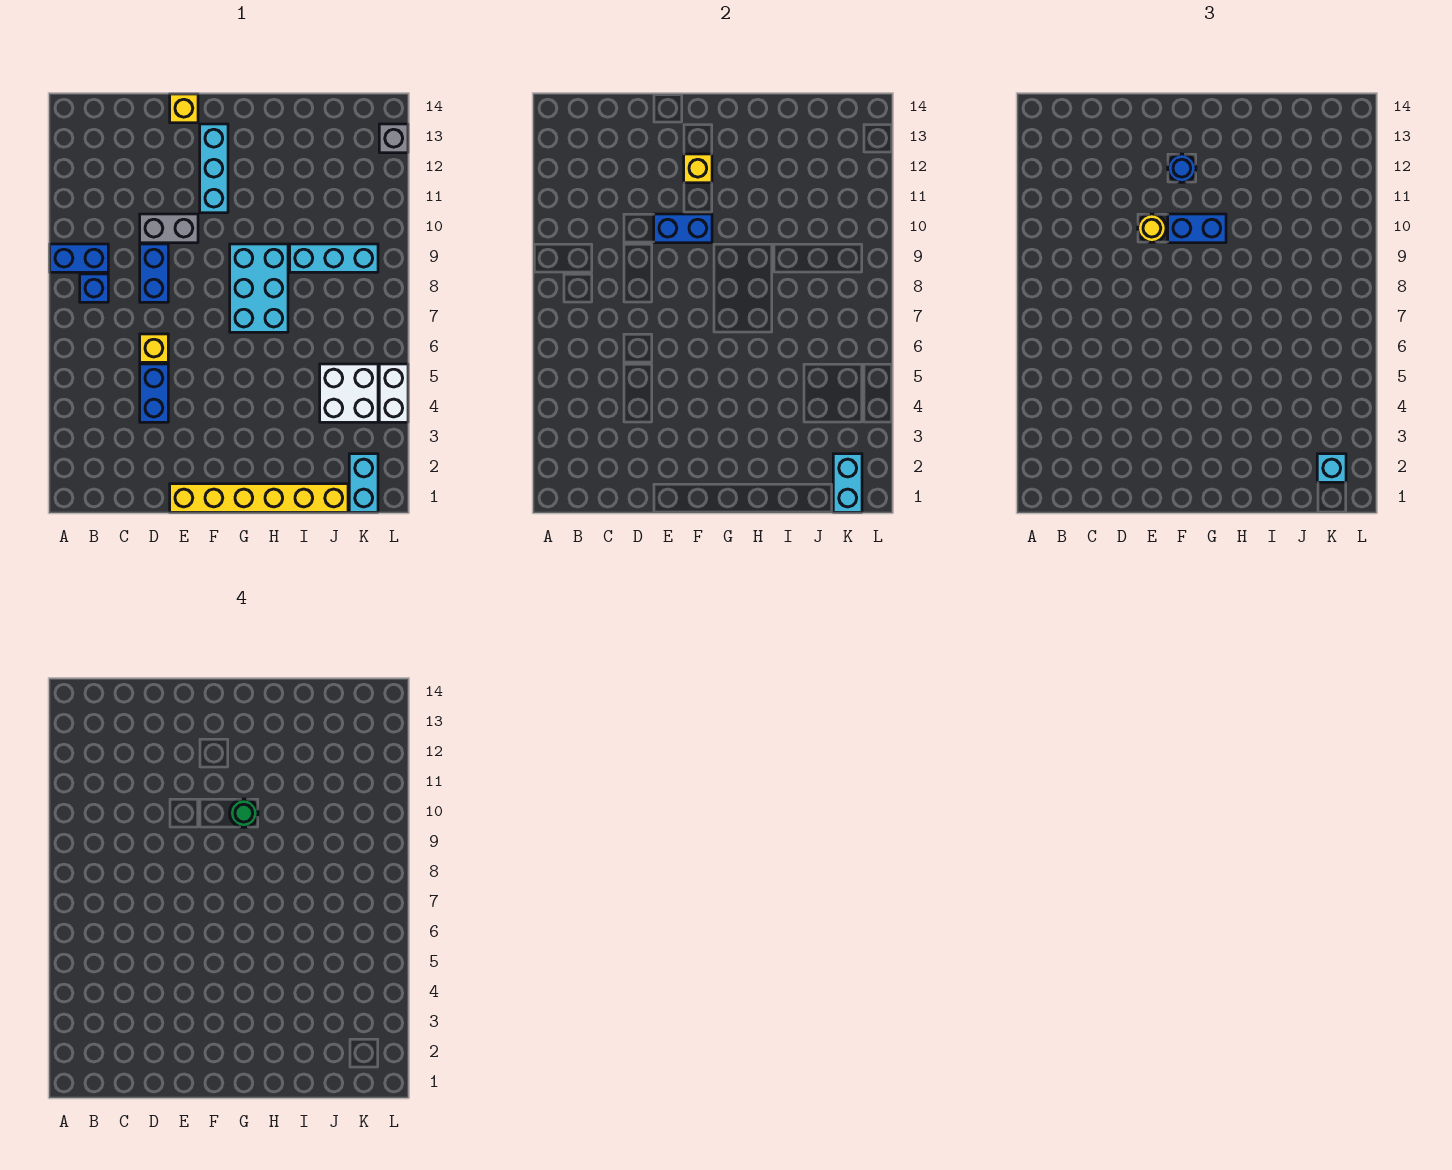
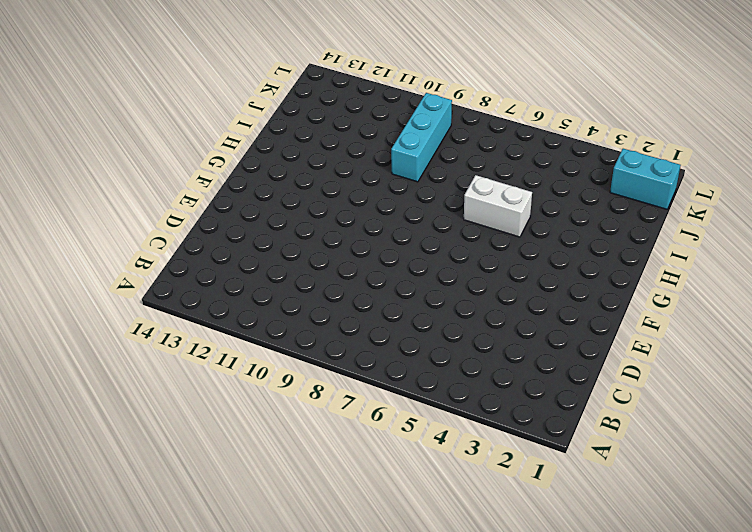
white 1x2 brick [464,175,532,237] -> white 1x2 brick moved to [379,364,408,422]
none -> blue 1x2 brick [50,244,108,272]
none -> blue 1x1 brick [80,274,108,302]
none -> blue 1x2 brick [140,364,168,422]

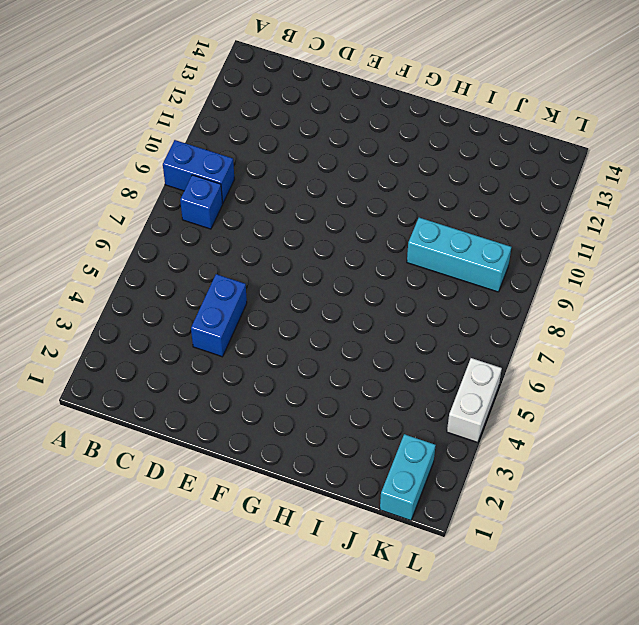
none -> yellow 1x1 brick [140,334,168,362]
none -> blue 1x2 brick [140,244,168,302]
none -> grey 1x2 brick [140,214,198,243]

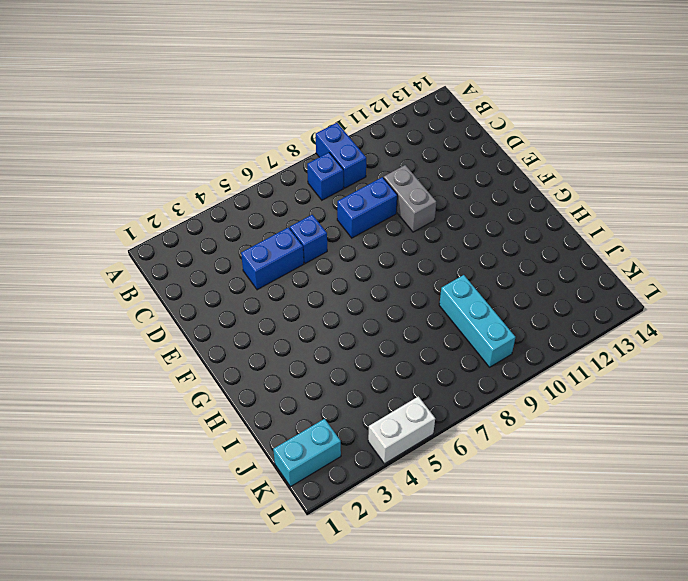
blue 1x1 brick [290,215,327,264] -> yellow 1x1 brick [140,334,168,362]
none -> yellow 1x6 brick [170,484,348,512]
none -> yellow 1x1 brick [170,94,198,123]
none -> cyan 1x3 brick [200,124,228,213]

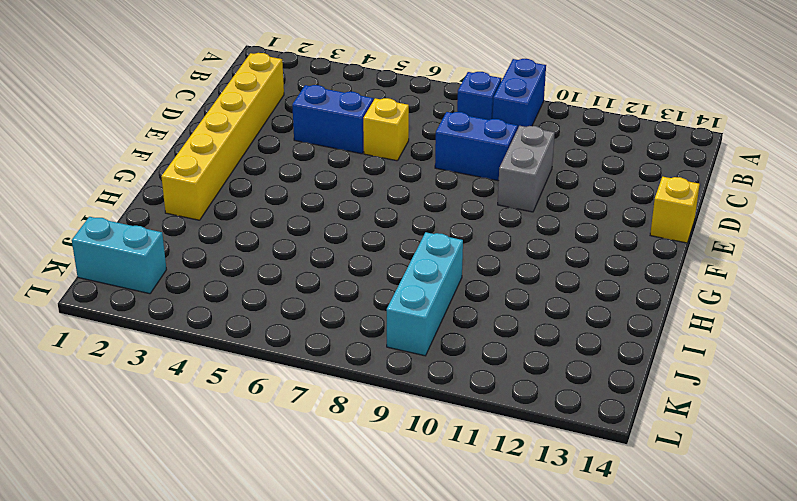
yellow 1x6 brick [161,53,284,220] -> yellow 1x6 brick moved to [170,484,348,512]
none -> cyan 1x3 brick [200,124,228,213]
none -> cyan 2x3 brick [230,244,288,332]
none -> white 2x2 brick [320,364,378,422]

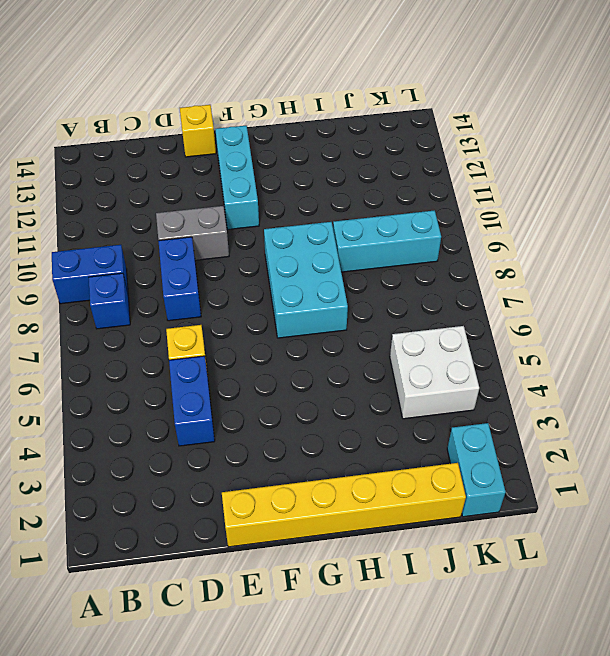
none -> white 1x2 brick [379,364,408,422]
none -> grey 1x1 brick [379,124,408,153]
none -> blue 1x2 brick [654,214,712,243]

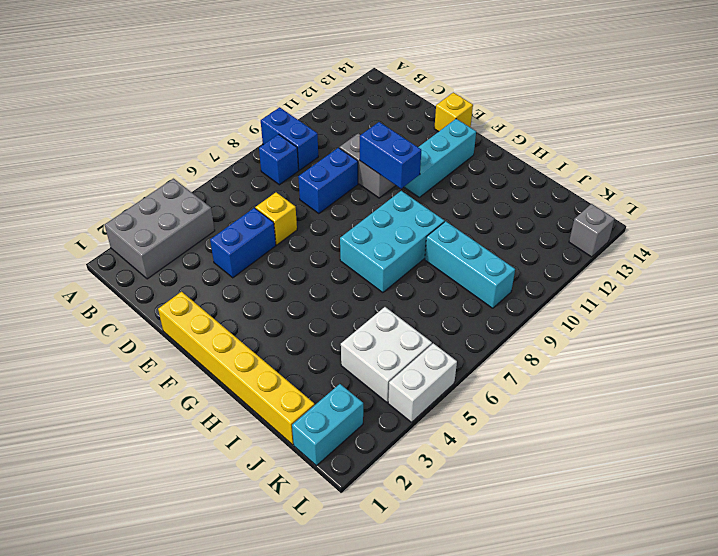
grey 2x3 brick [105,179,215,279] -> none
none -> yellow 1x1 brick [684,154,712,183]
none -> cyan 1x2 brick [833,454,862,512]
none -> yellow 1x1 round brick [1138,214,1166,242]

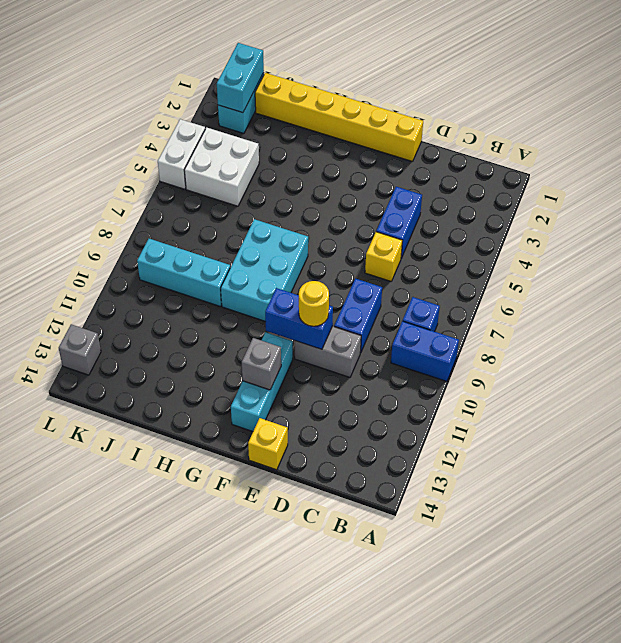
grey 1x1 brick [242,338,281,390] -> yellow 1x1 brick [684,154,712,183]
none -> blue 1x2 brick [1168,214,1226,243]
none -> blue 1x1 round brick [1168,154,1196,182]
none -> cyan 1x1 brick [1317,454,1346,482]

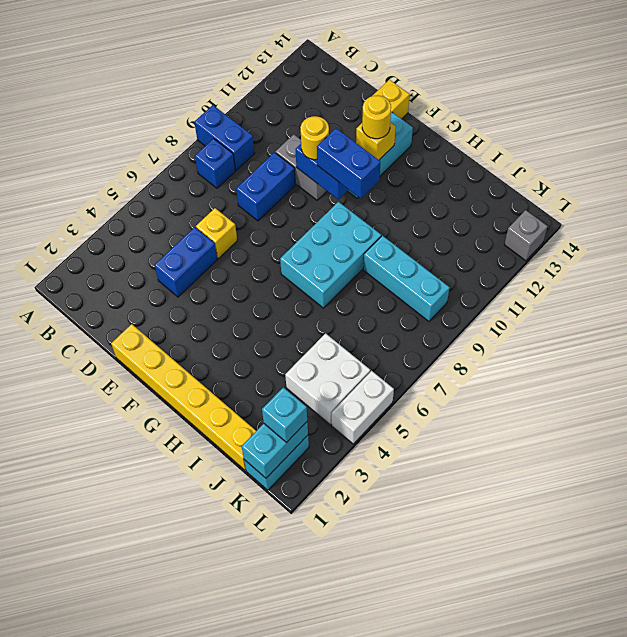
yellow 1x1 round brick [362,95,391,139] -> blue 1x1 round brick [1168,154,1196,182]
none -> green 1x1 round brick [230,799,258,827]

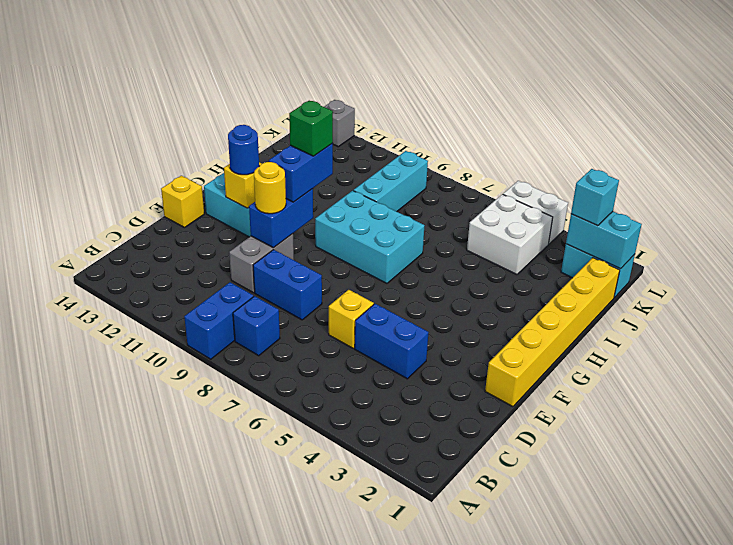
green 1x1 brick [289,101,333,156] -> green 1x1 round brick [230,799,258,827]

